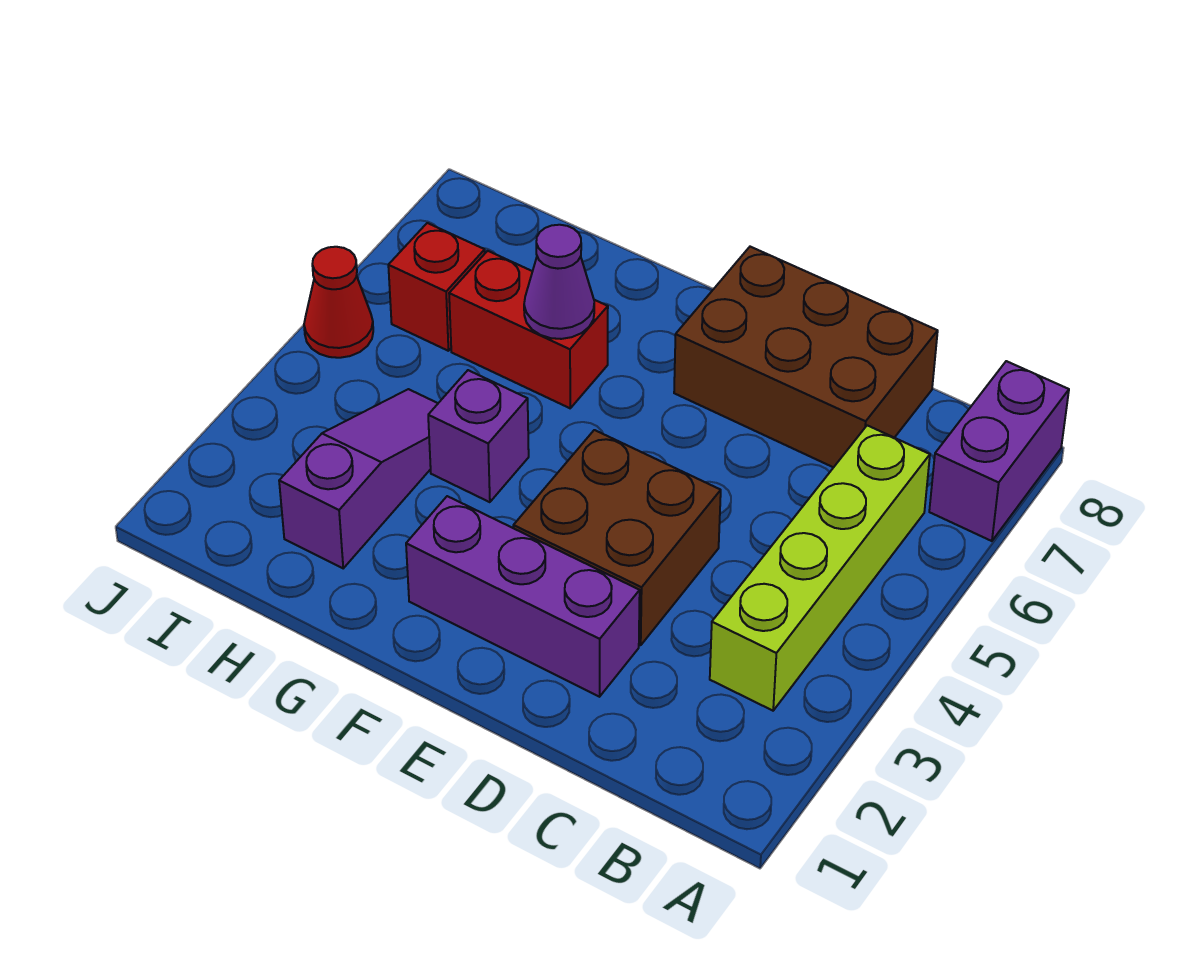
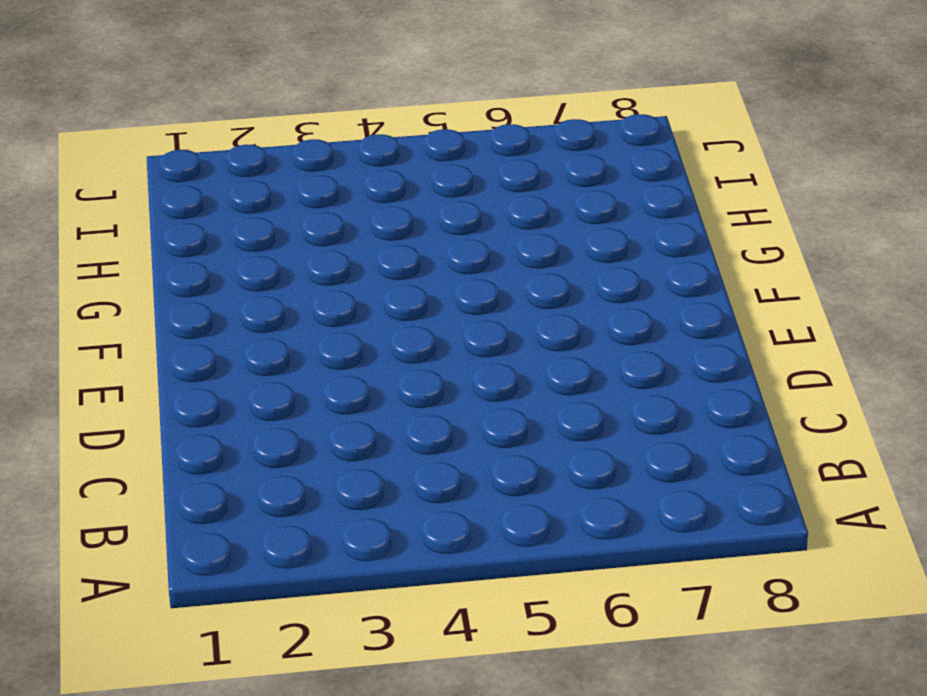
none -> purple 1x2 brick [929,361,1069,541]
none -> lime 1x4 brick [710,425,930,711]

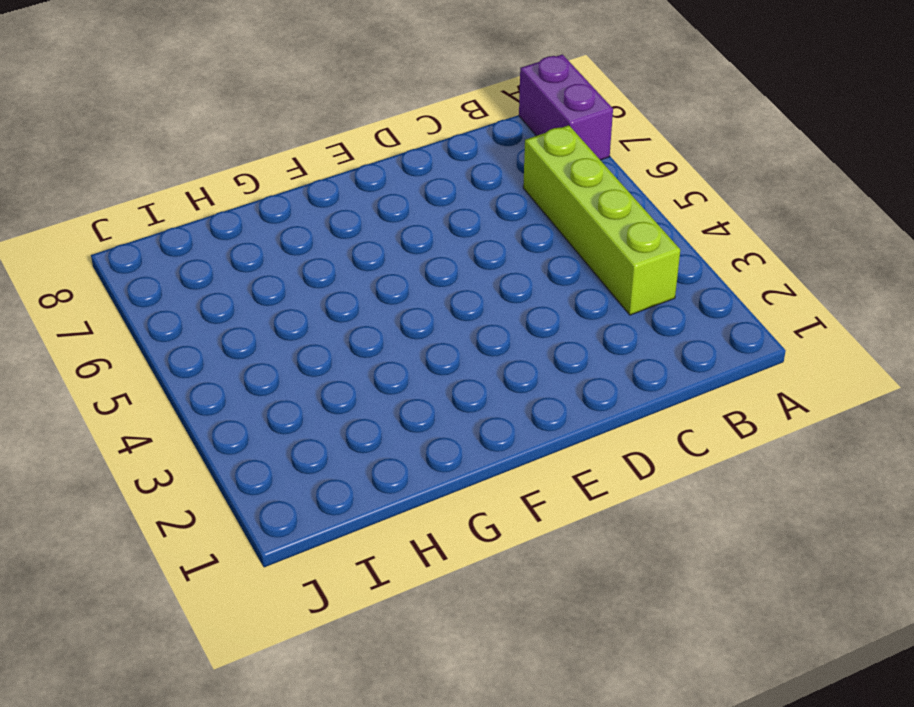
none -> brown 2x3 brick [674,247,938,467]
none -> purple 1x3 brick [406,496,640,697]

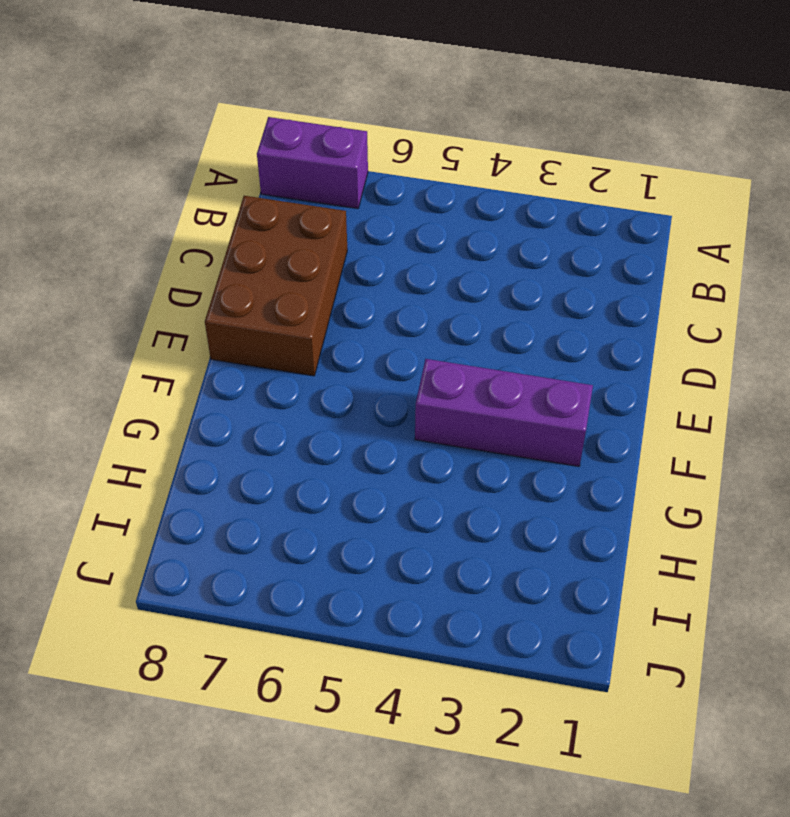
purple 1x3 brick [415,359,593,466] -> purple 1x3 brick turned to [406,496,640,697]
none -> lime 1x4 brick [710,425,930,711]
none -> brown 2x2 brick [513,430,721,645]

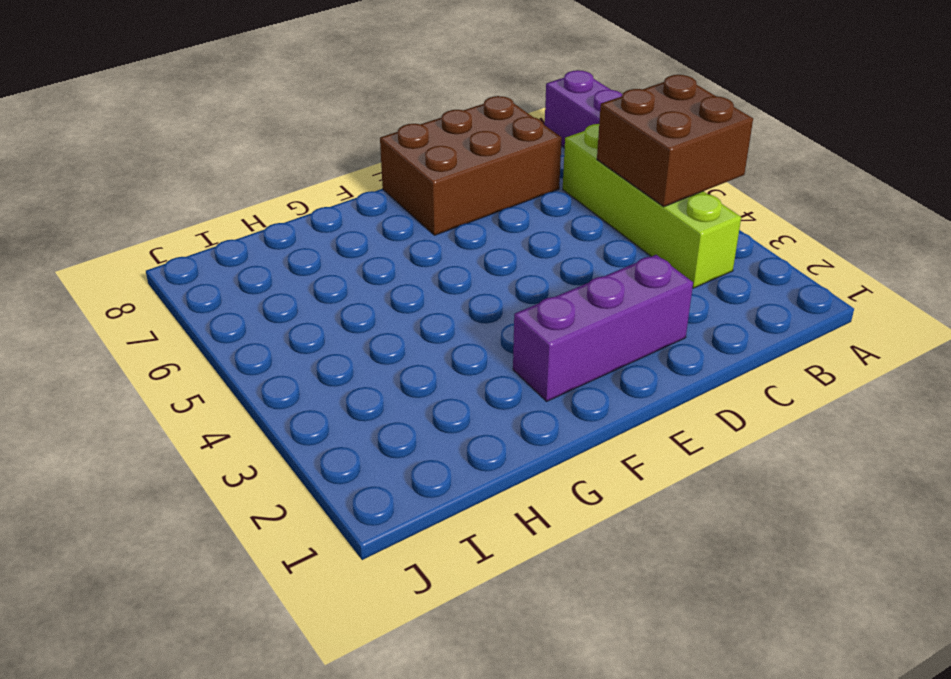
brown 2x2 brick [597,75,753,207] -> brown 2x2 brick moved to [513,430,721,645]
none -> purple 1x1 brick [428,370,529,502]
none -> red 1x2 brick [449,251,608,408]

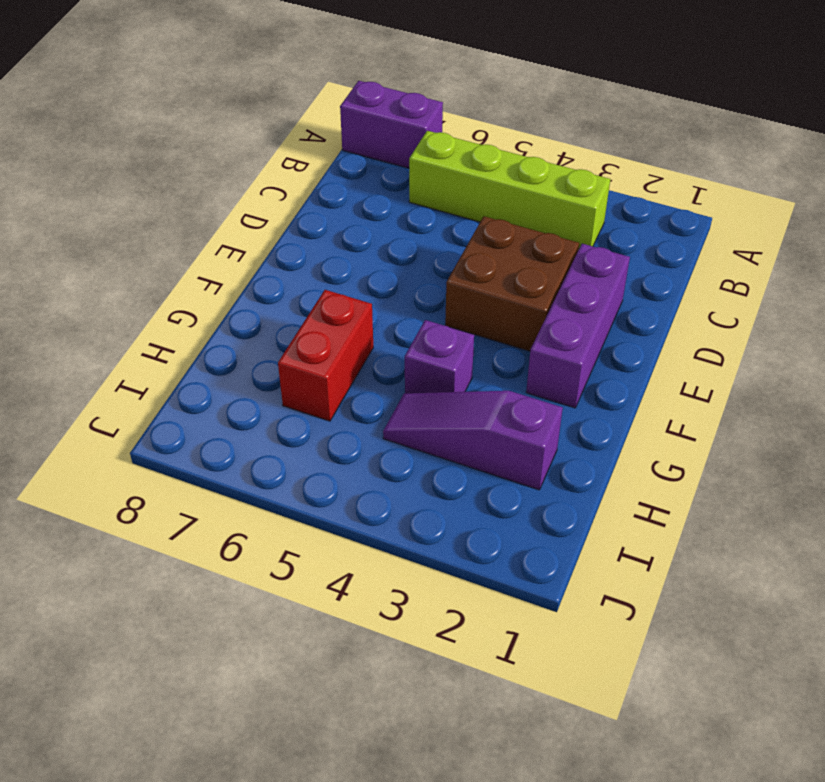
none -> brown 2x3 brick [674,247,938,467]
none -> red 1x1 brick [388,223,485,351]

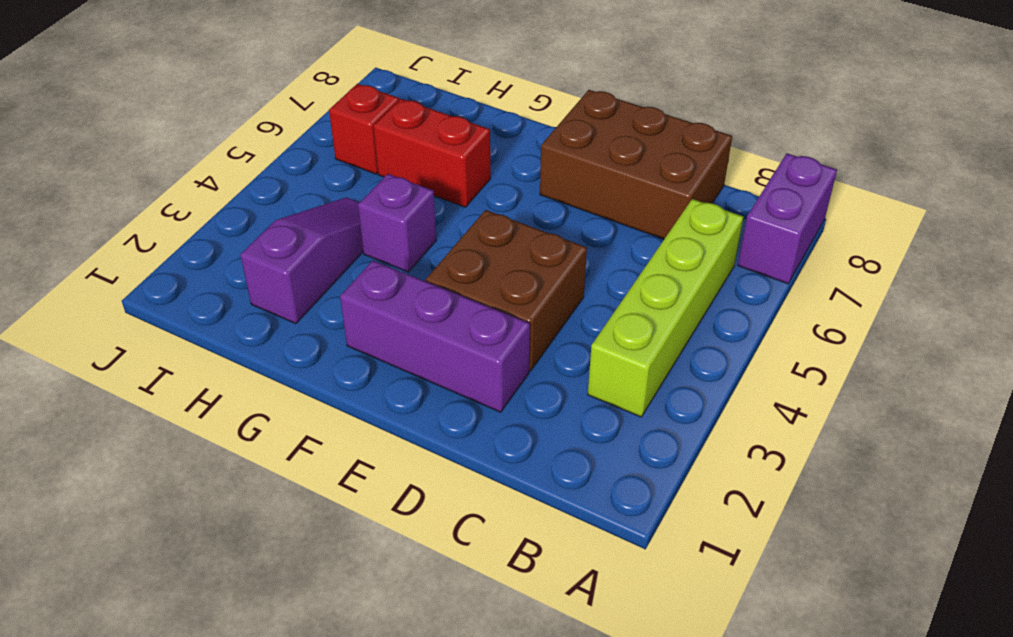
none -> red 1x1 cone [304,247,373,358]
none -> purple 1x1 cone [524,225,594,339]

